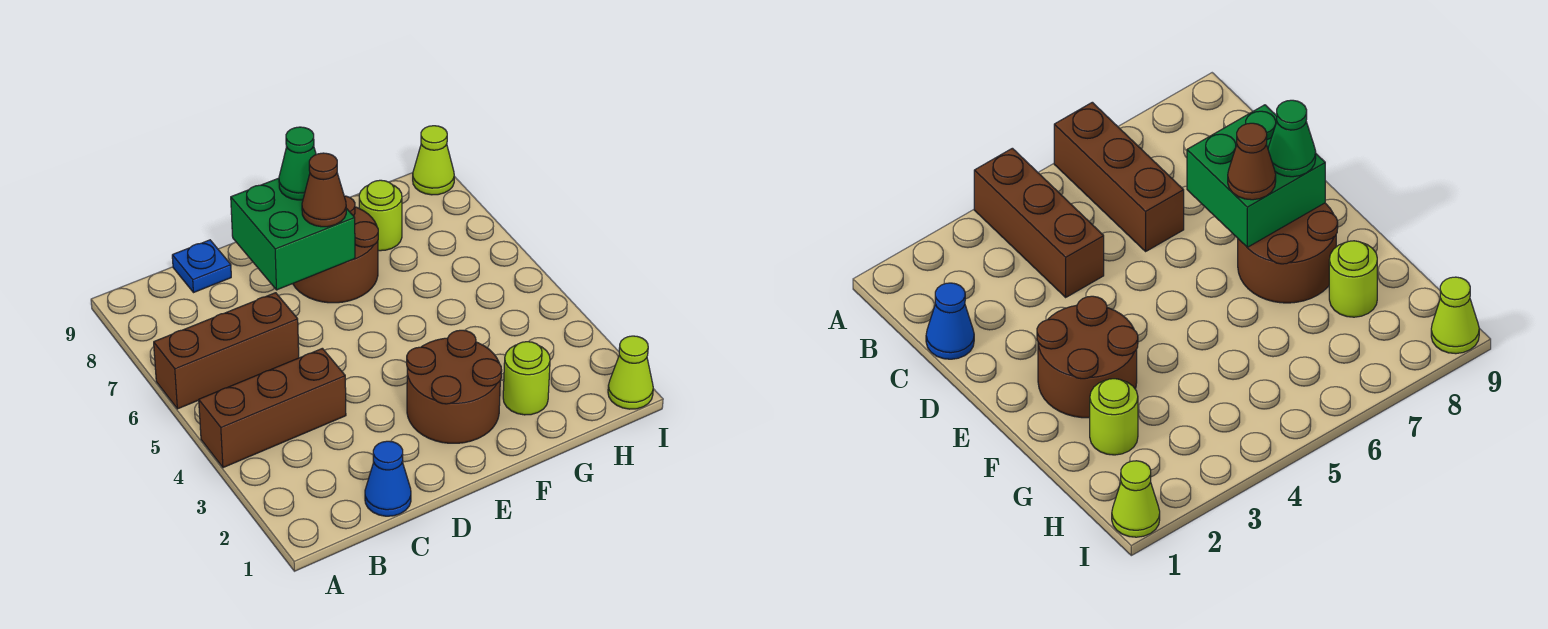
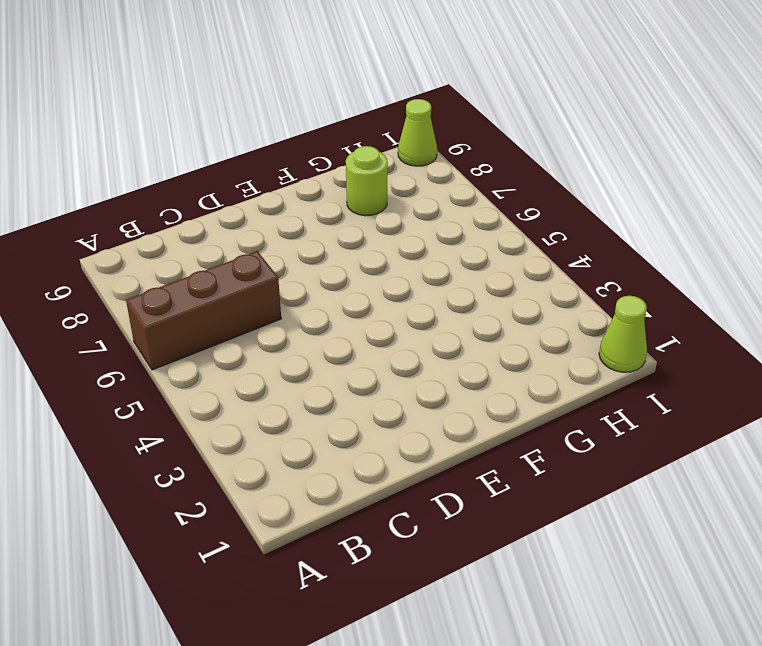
none -> brown 1x3 brick [199,348,346,468]
none -> blue 1x1 cone [365,441,411,516]
none -> blue 1x1 plate [172,240,231,293]

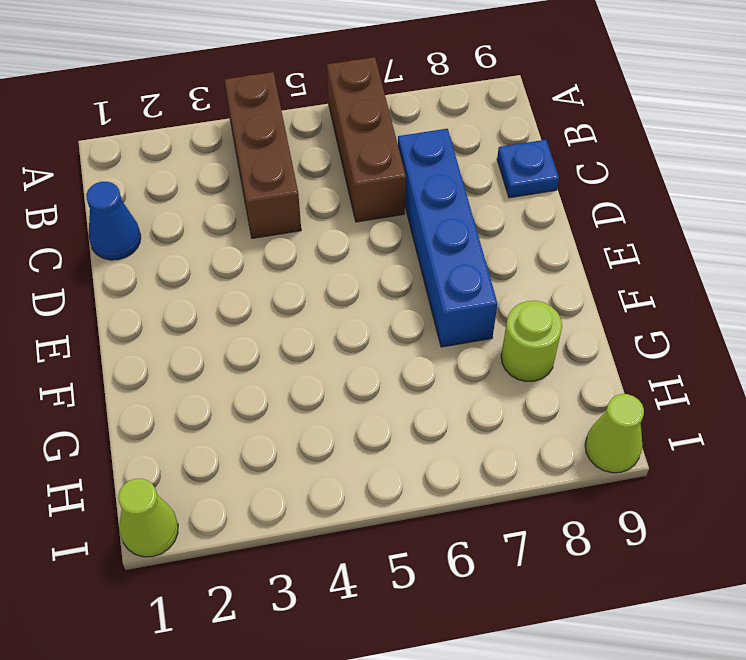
blue 1x4 brick [398,129,497,347] -> brown 2x2 round brick [293,196,378,303]
none -> brown 2x2 round brick [407,330,502,443]
none -> lime 1x1 round brick [503,342,550,415]
none -> green 2x2 brick [231,178,355,290]

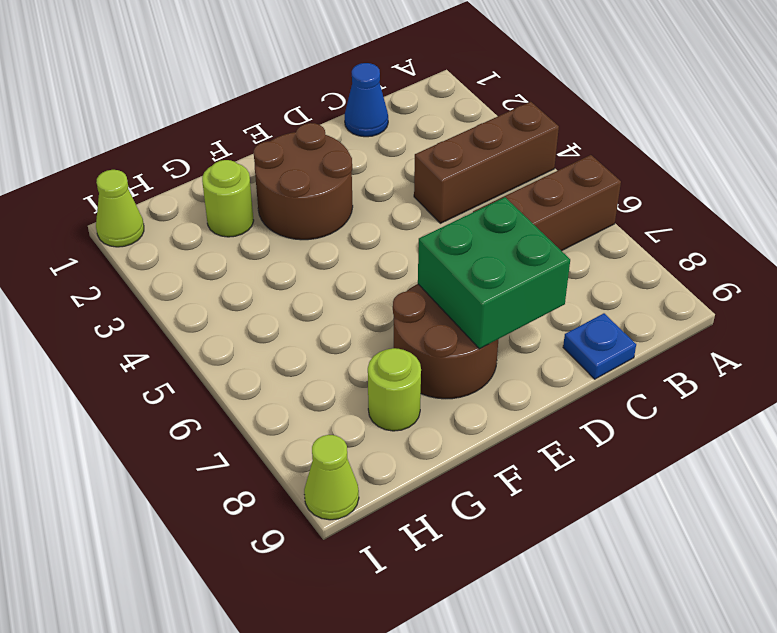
none -> brown 1x1 cone [302,153,346,227]
none -> green 1x1 cone [279,127,316,200]

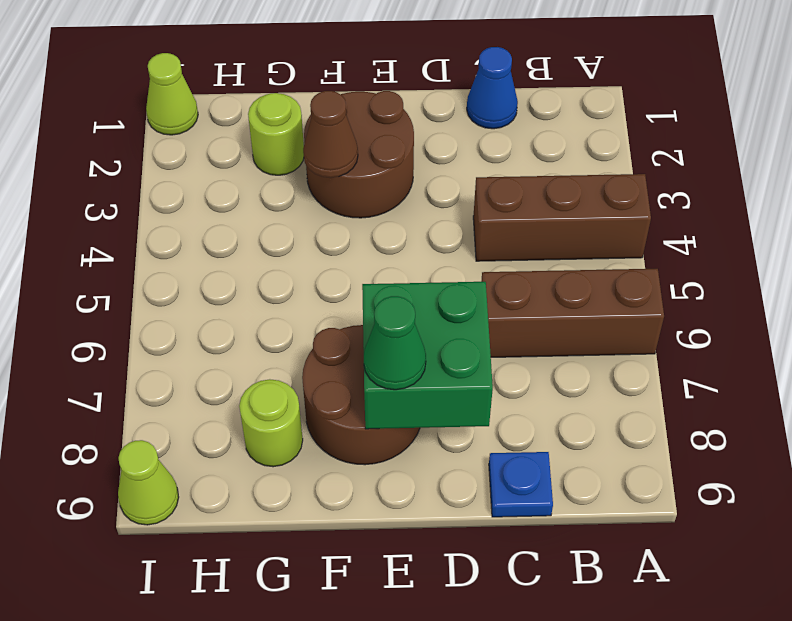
brown 1x1 cone [303,91,358,178] -> brown 1x1 cone moved to [302,153,346,227]

